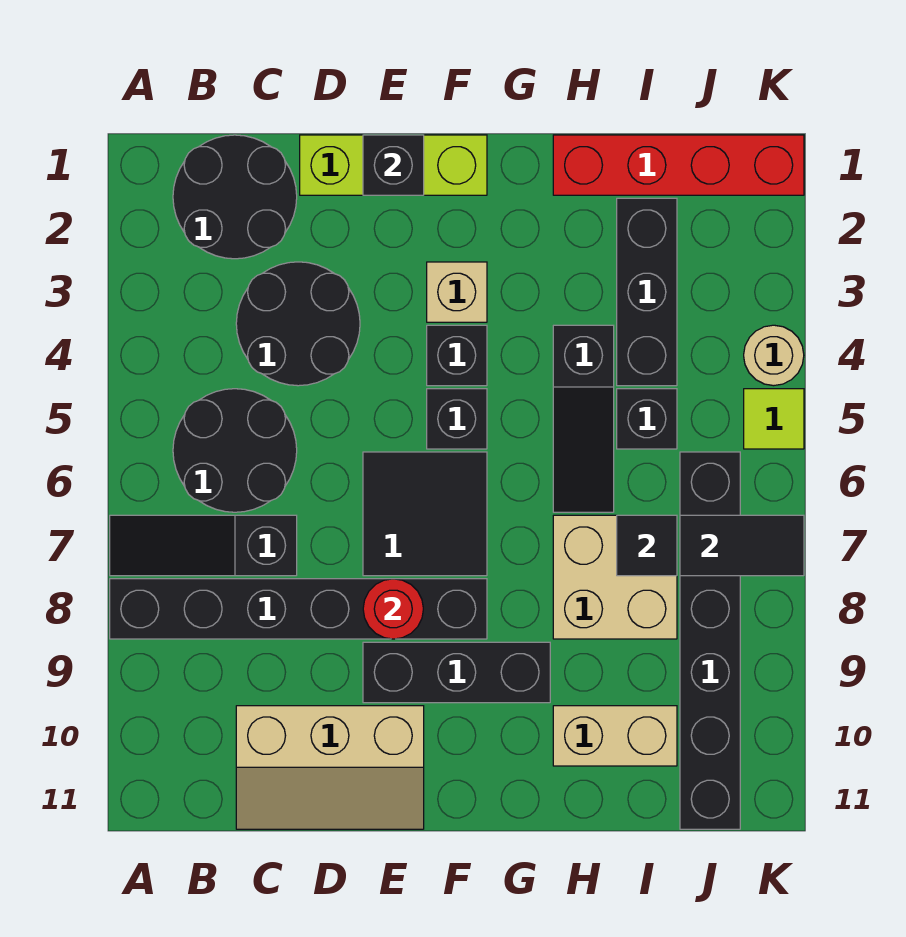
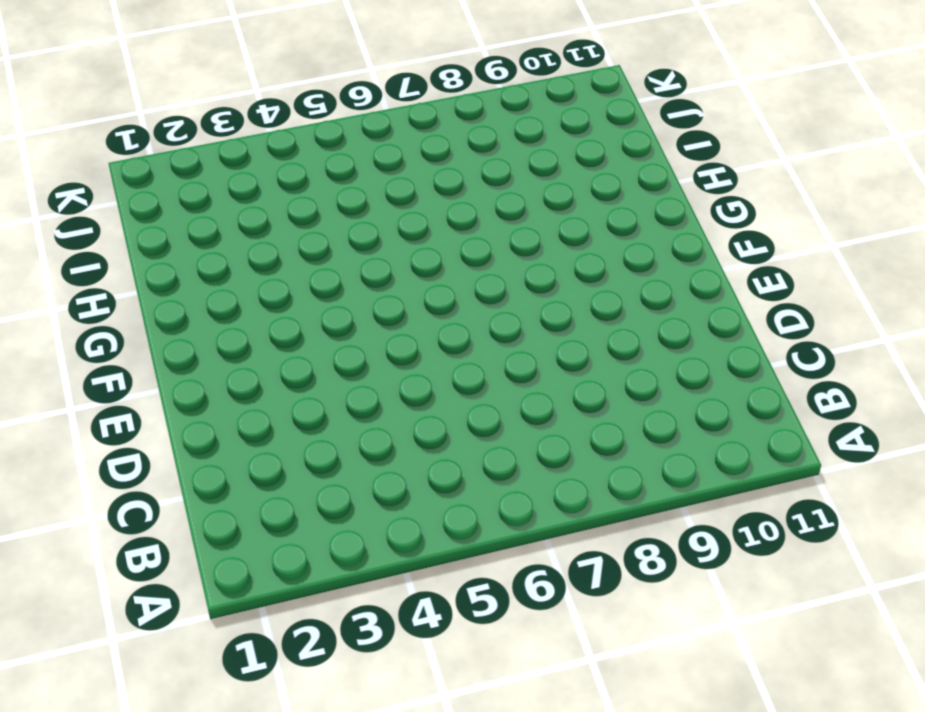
none -> black 1x3 slope [110,515,297,576]
none -> black 1x6 brick [110,579,487,639]
none -> black 2x2 round brick [173,135,297,259]

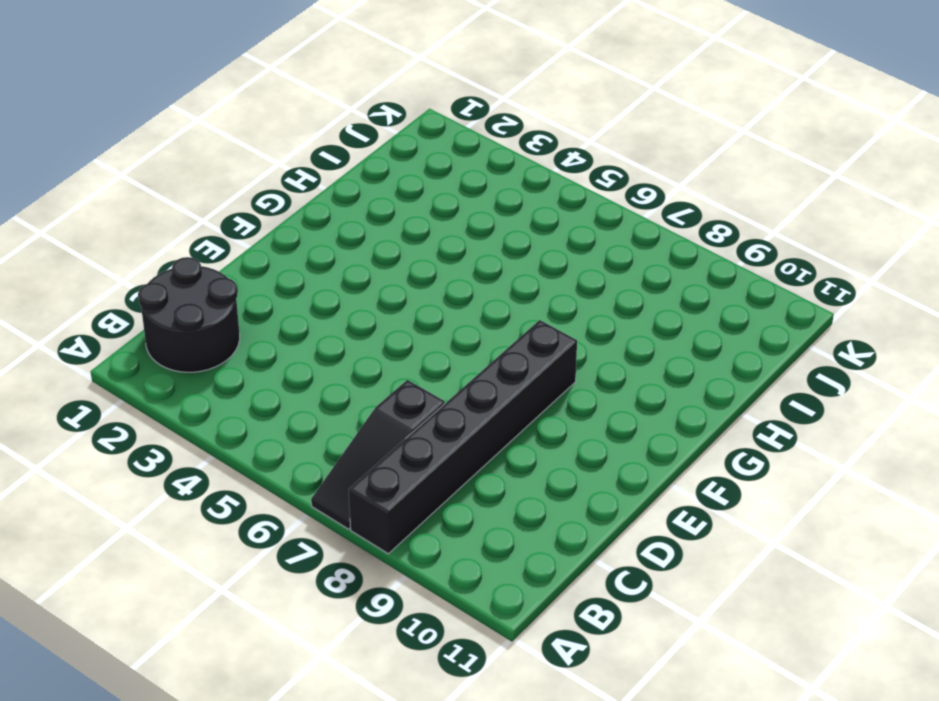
none -> black 2x2 round brick [173,389,297,512]
none -> black 2x2 round brick [236,262,360,386]
none -> tan 2x3 slope [236,706,424,829]

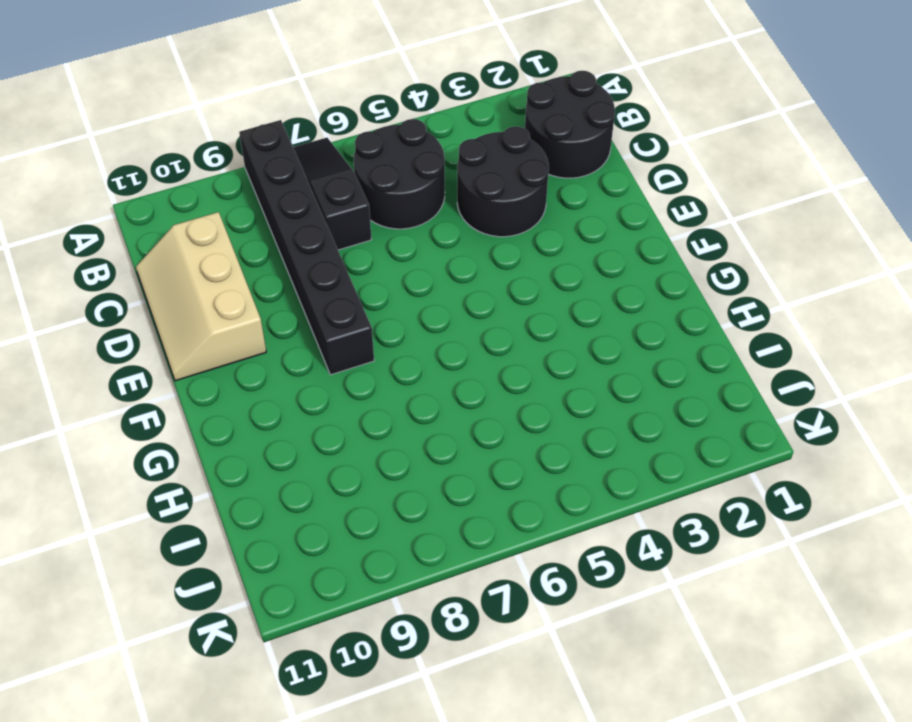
none -> lime 1x3 brick [300,135,487,195]
none -> black 2x2 tile [363,452,487,576]
none -> black 1x3 brick [363,642,550,703]

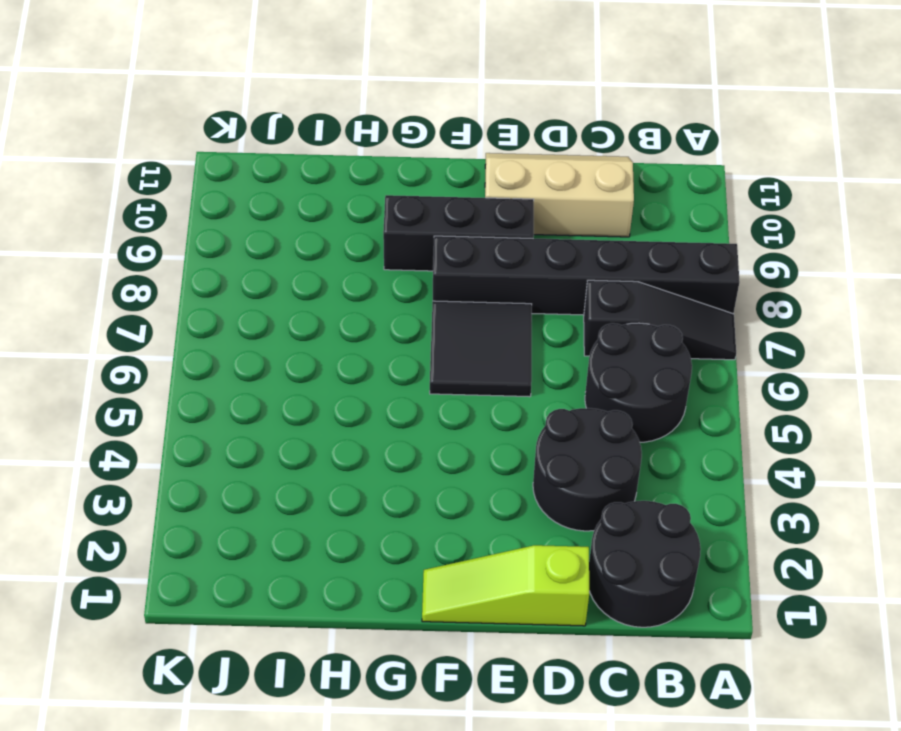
lime 1x3 slope [422,545,589,626] -> lime 1x3 brick [300,135,487,195]
none -> tan 1x1 brick [427,262,487,322]
none -> black 1x1 brick [427,325,487,386]
none -> black 1x1 brick [427,389,487,449]

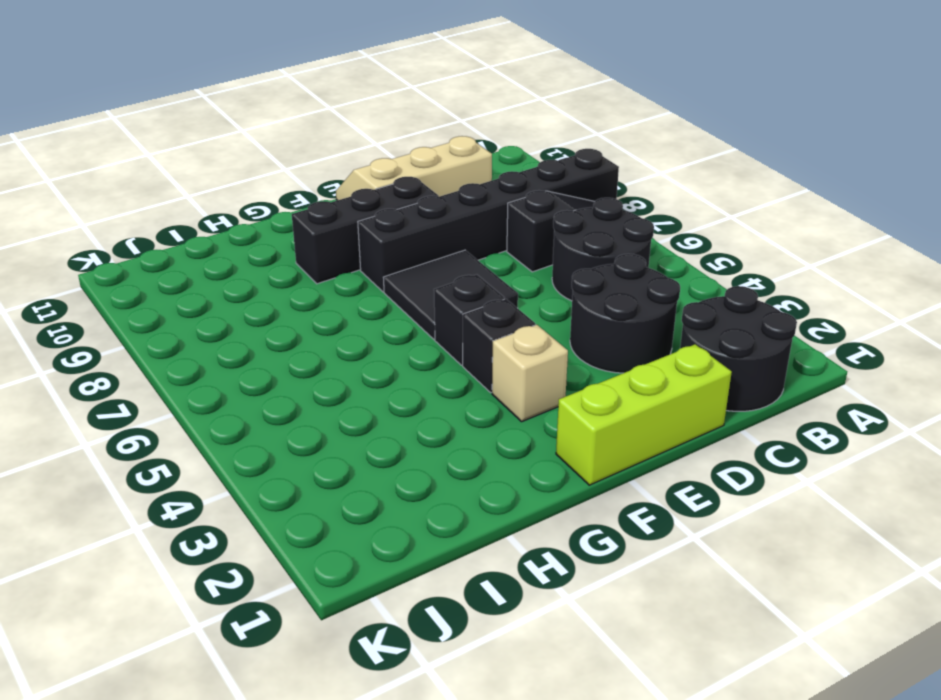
none -> red 1x4 brick [553,135,804,195]
none -> black 1x3 slope [553,325,614,512]
none -> tan 2x2 brick [553,515,677,639]

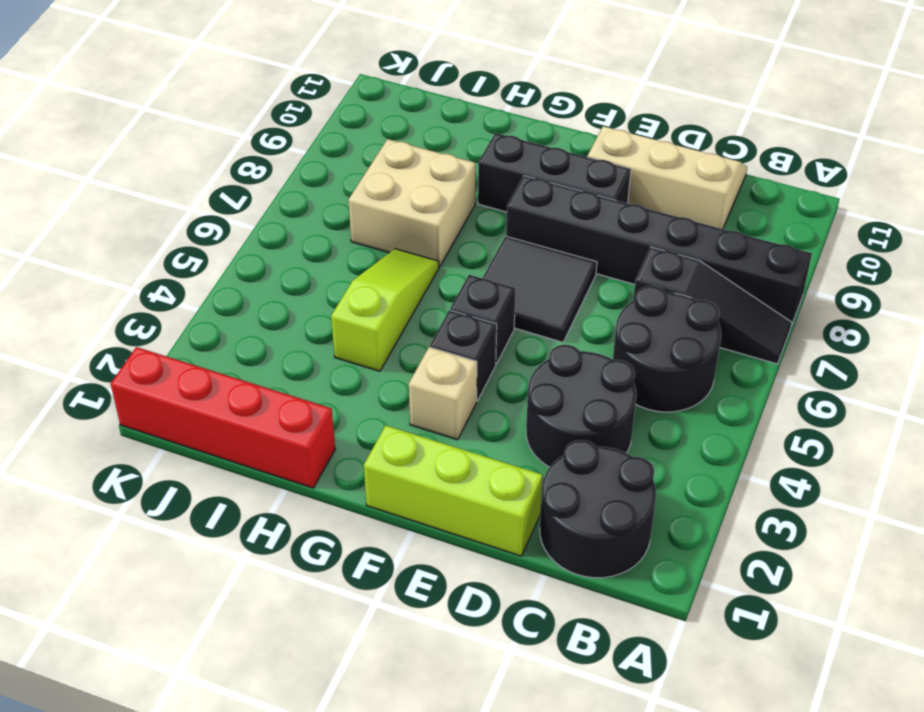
lime 1x3 slope [331,249,439,371] -> black 1x3 slope [553,325,614,512]
none -> tan 1x2 brick [553,706,677,766]
none -> black 1x3 brick [617,198,677,386]
none -> black 1x1 brick [617,389,677,449]

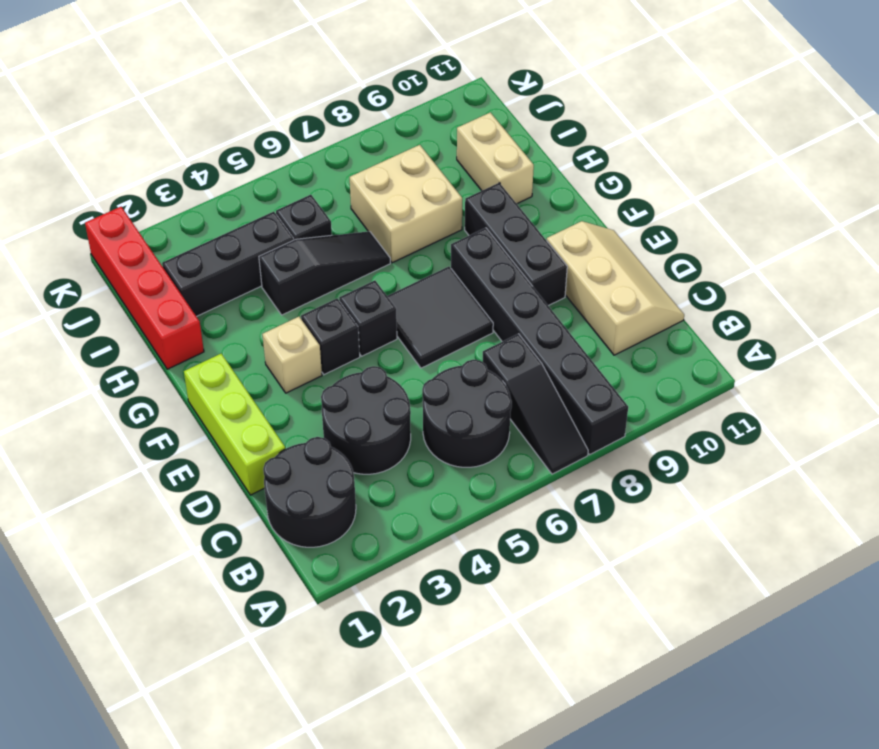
none -> black 1x6 brick [680,452,740,829]
none -> tan 1x1 round brick [744,325,804,386]
none -> lime 1x1 tile [744,389,804,449]

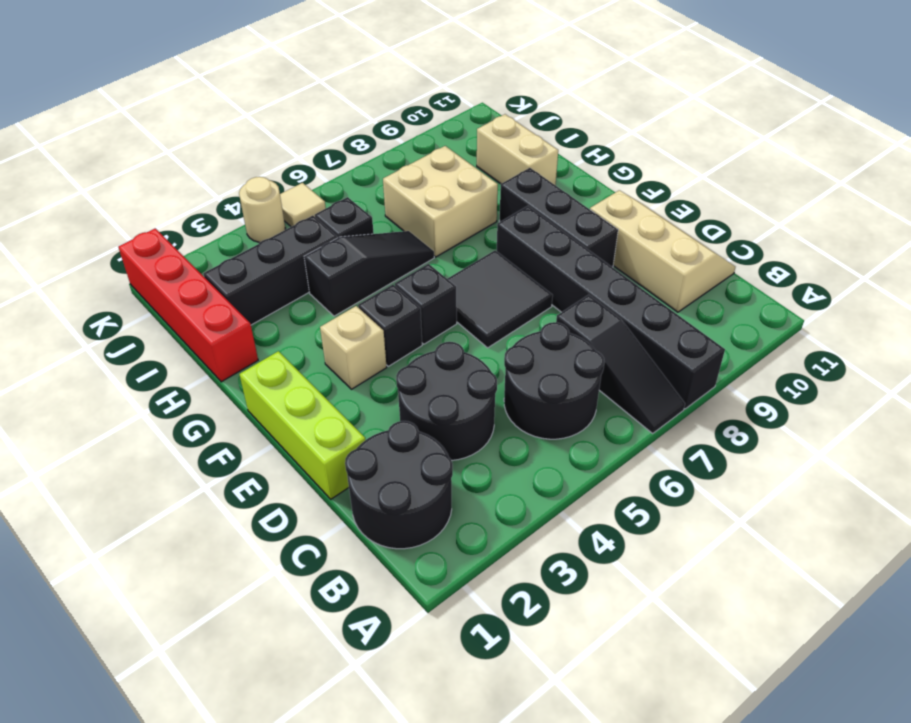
tan 1x1 tile [280,183,326,227] -> lime 1x1 tile [744,389,804,449]
none -> black 1x6 brick [680,452,740,829]
none -> black 1x1 brick [363,135,424,195]
none -> red 1x1 round brick [363,579,423,639]

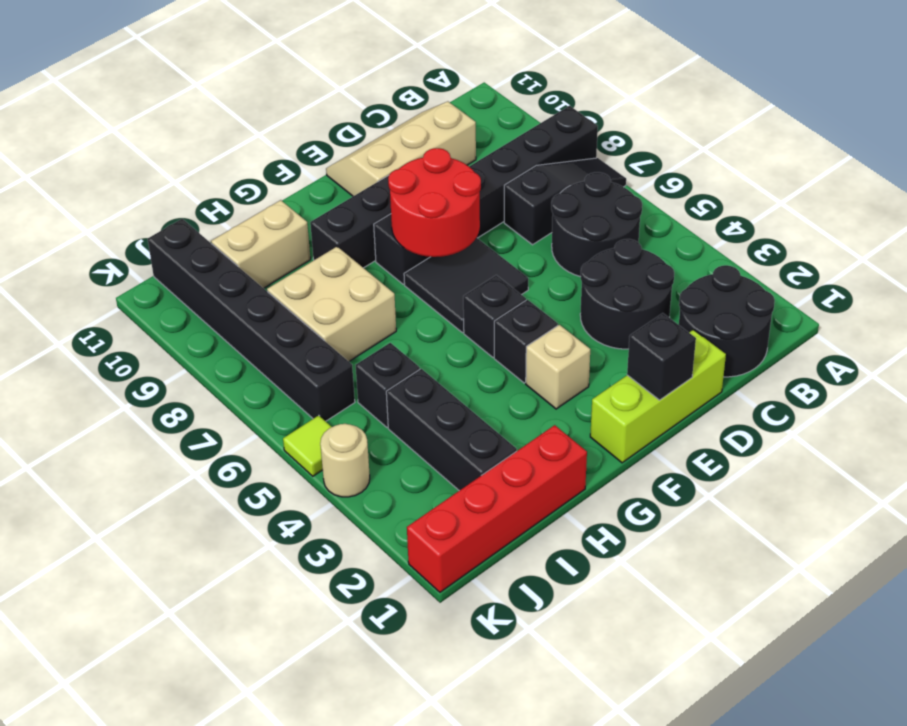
red 2x2 round brick [388,148,481,257] -> red 1x1 round brick [363,579,423,639]
none -> black 1x3 slope [553,325,614,512]
none -> black 1x1 tile [617,515,677,576]
none -> black 1x2 tile [680,515,804,576]

